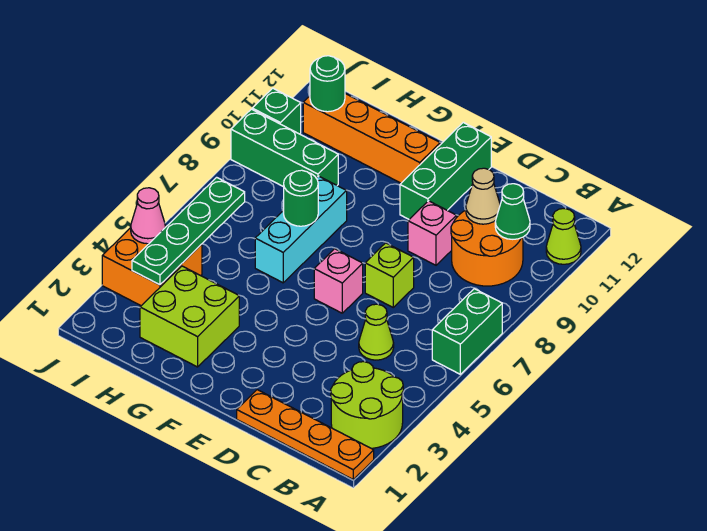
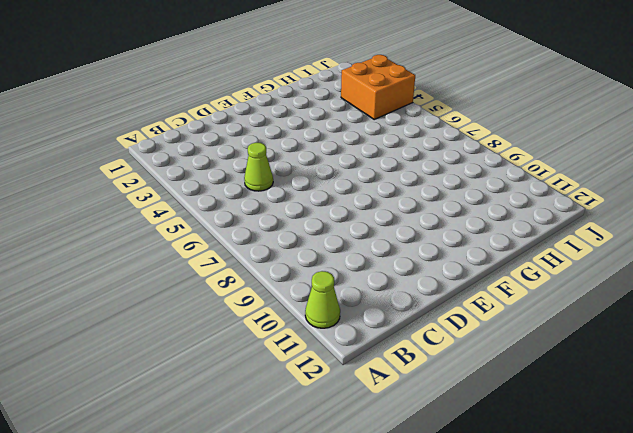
none -> orange 1x4 plate [237,390,374,479]
none -> lime 2x2 round brick [331,362,403,448]
none -> green 1x2 brick [432,289,502,374]

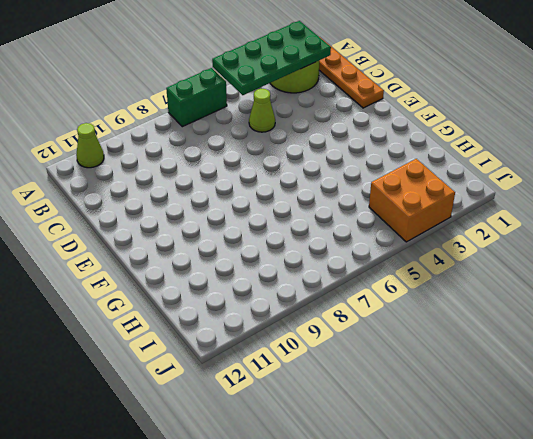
green 2x4 plate [212,21,331,95] -> none
none -> orange 2x2 round brick [451,210,523,286]
none -> lime 1x1 brick [365,243,414,307]
none -> pink 1x1 brick [408,201,457,265]

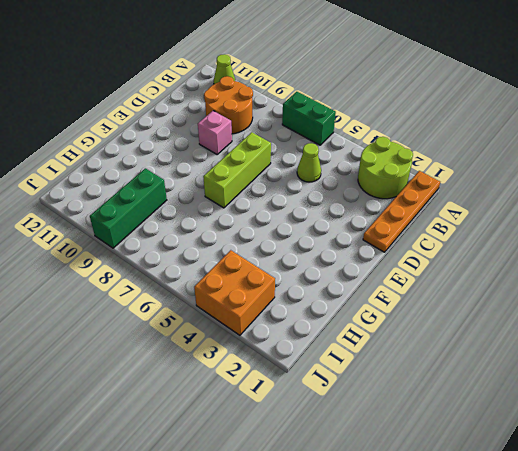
lime 1x3 brick [203,132,271,208] -> lime 1x1 brick [365,243,414,307]
none -> pink 1x1 brick [314,249,363,313]
none -> green 1x3 brick [400,122,491,219]
none -> orange 1x4 brick [303,94,440,183]

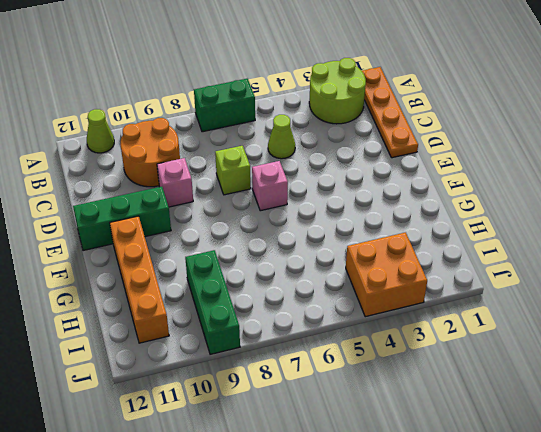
none -> lime 2x2 brick [140,266,239,367]
none -> cyan 1x3 brick [255,176,347,283]
none -> green 1x1 brick [252,88,301,134]

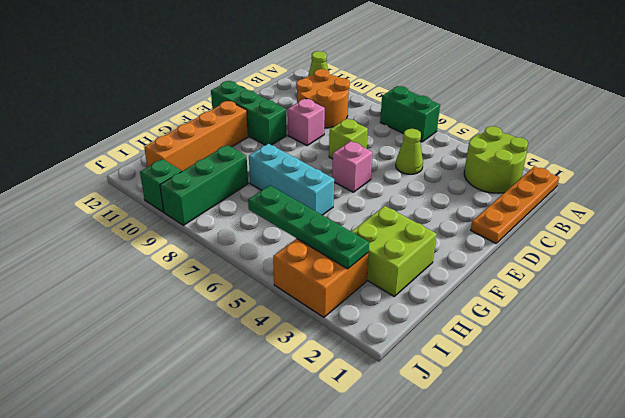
none -> green 1x1 cone [495,184,530,239]
none -> tan 1x1 cone [466,168,500,224]
none -> green 1x1 round brick [284,170,318,226]

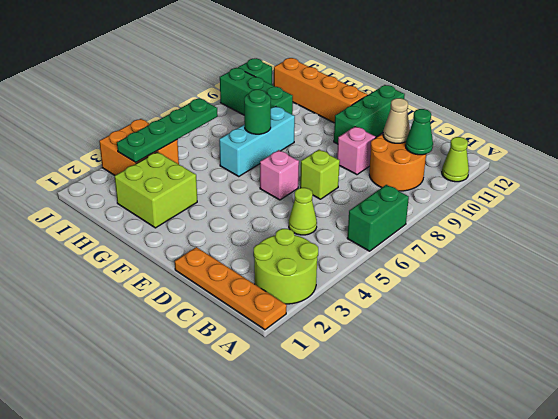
none -> green 1x1 round brick [310,56,345,112]
none -> pink 1x1 cone [131,188,165,244]

